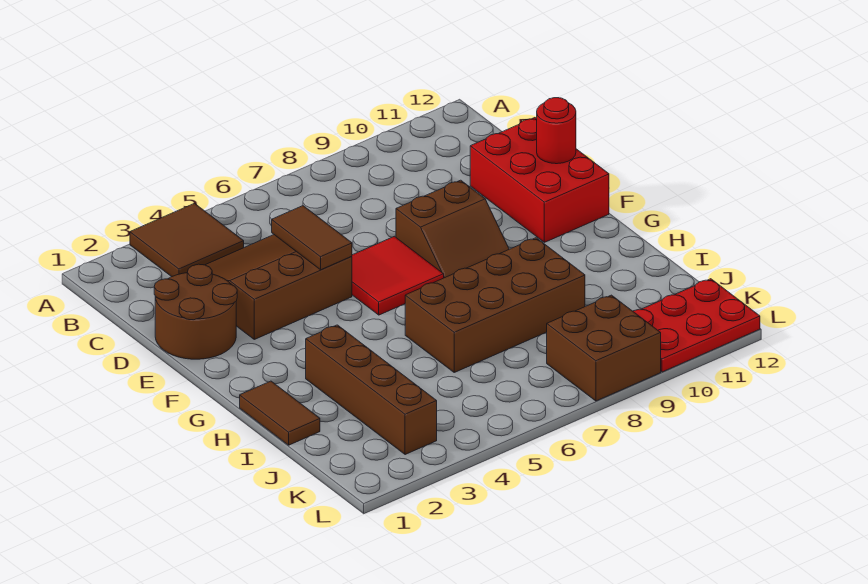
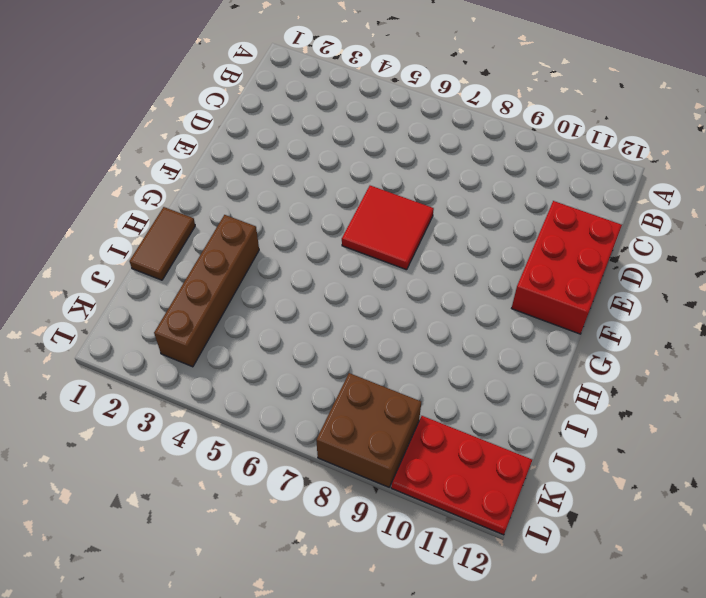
none -> brown 2x2 tile [130,203,244,277]
none -> brown 3x3 slope [206,235,352,339]
none -> brown 2x2 round brick [154,264,237,359]

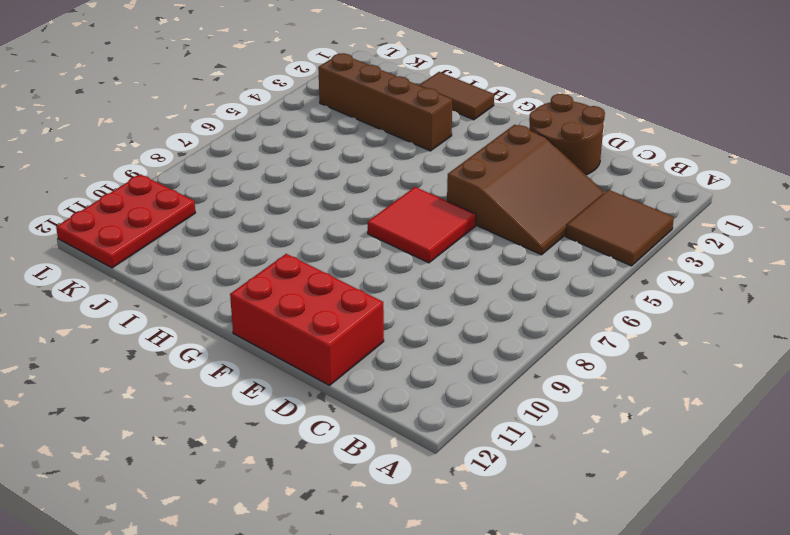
none -> brown 2x2 slope [396,180,509,278]
none -> brown 2x4 brick [405,238,585,372]
none -> brown 2x2 brick [547,295,661,401]

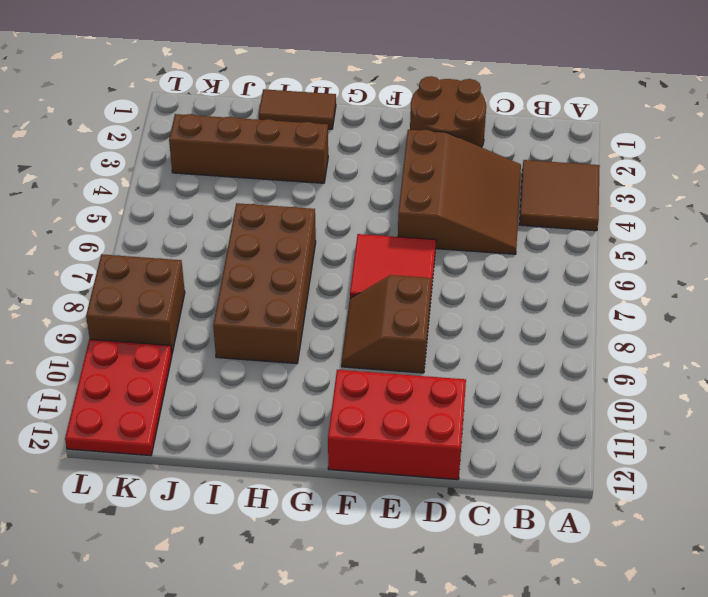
none -> brown 1x2 tile [272,206,352,270]
none -> red 1x1 round brick [537,98,576,164]

